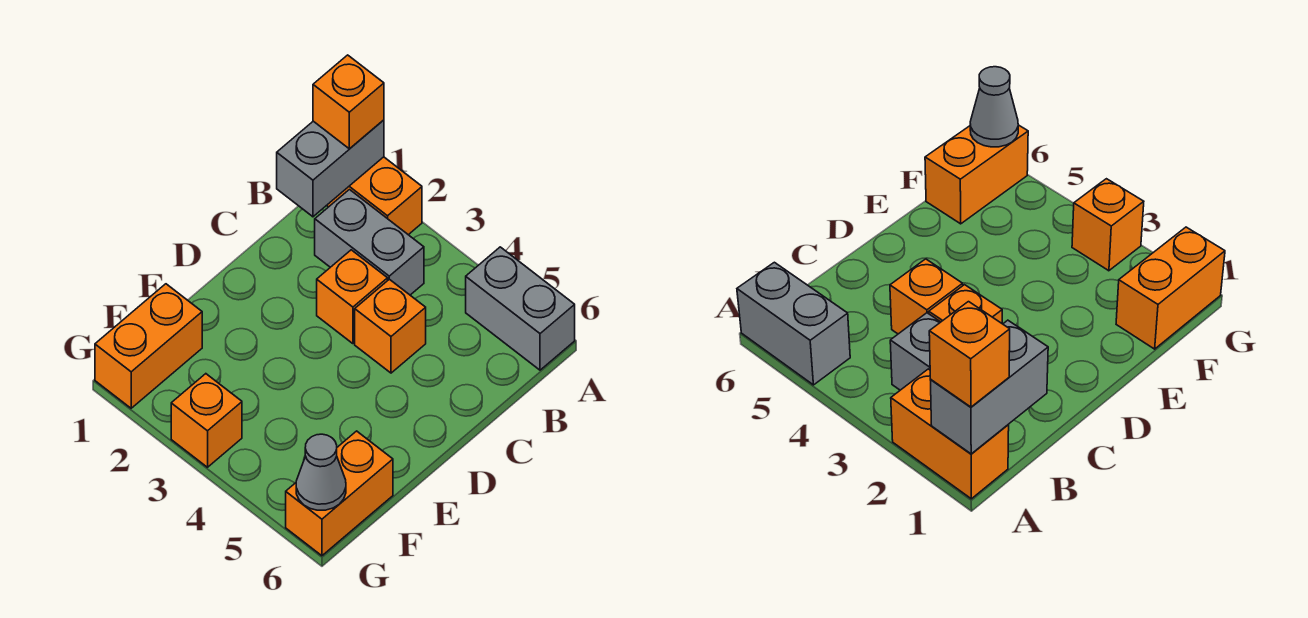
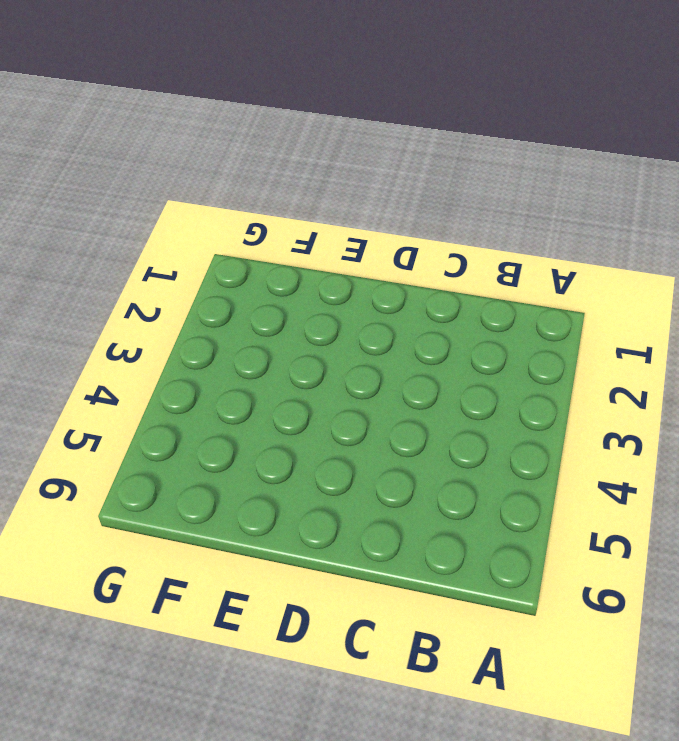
none -> orange 1x2 brick [327,157,422,235]
none -> grey 1x2 brick [466,247,575,370]

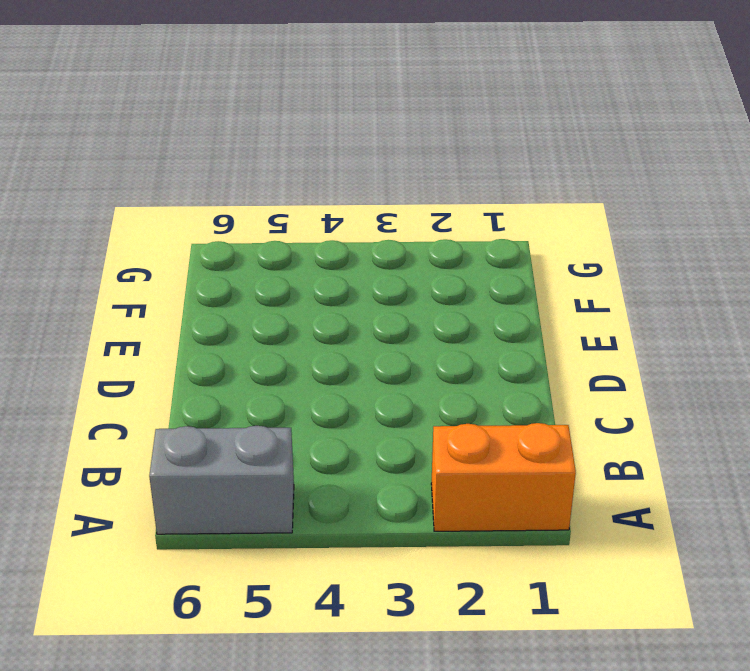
none -> grey 1x2 brick [315,190,424,295]
none -> orange 1x1 brick [317,250,388,344]

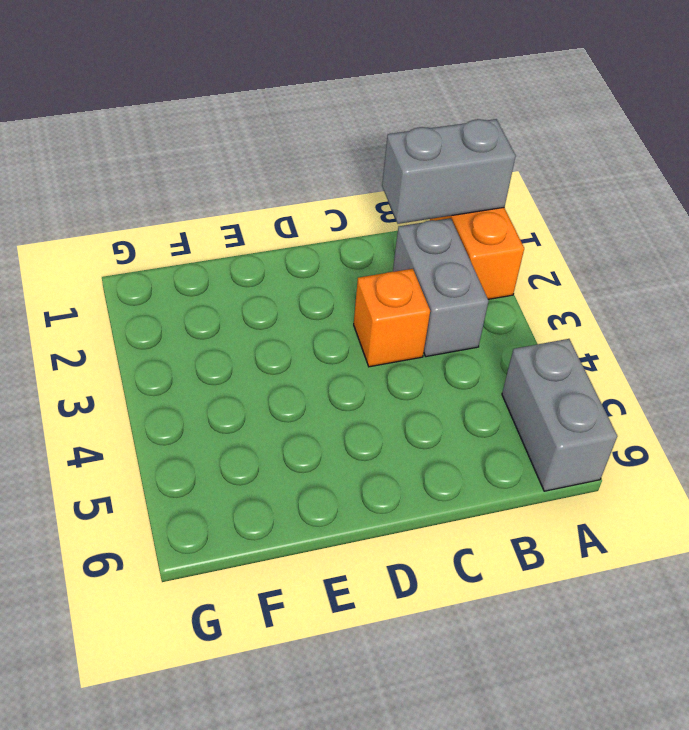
none -> orange 1x1 brick [355,279,426,373]
none -> orange 1x2 brick [95,284,202,408]

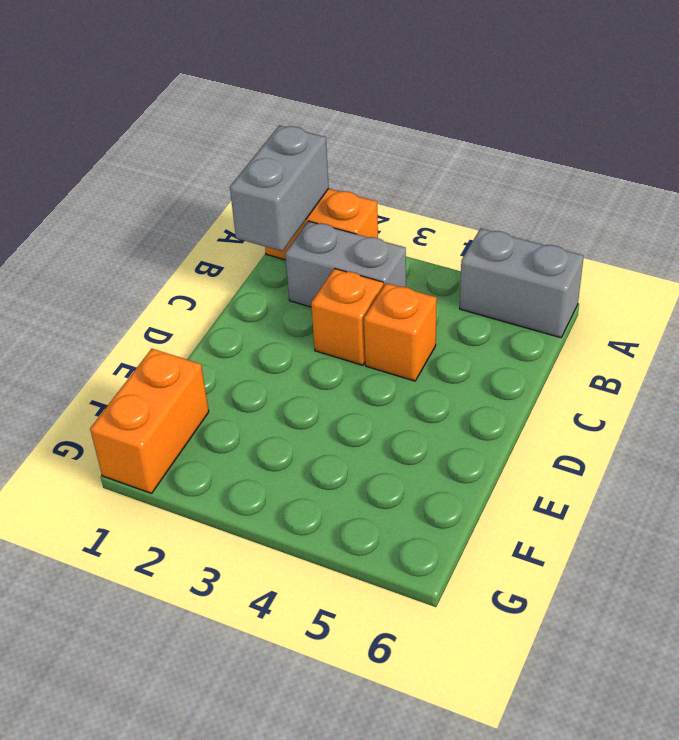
none -> orange 1x2 brick [286,431,393,556]
none -> orange 1x1 brick [171,374,242,467]

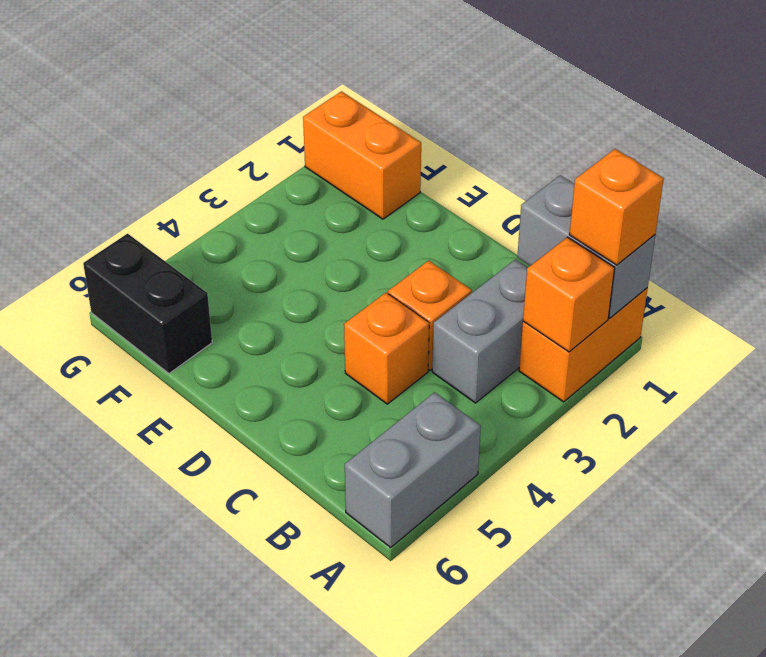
orange 1x1 brick [523,237,615,352] -> orange 1x1 brick moved to [171,374,242,467]
black 1x2 brick [83,234,212,373] -> orange 1x2 brick [286,431,393,556]
none -> grey 1x1 cone [296,434,346,510]

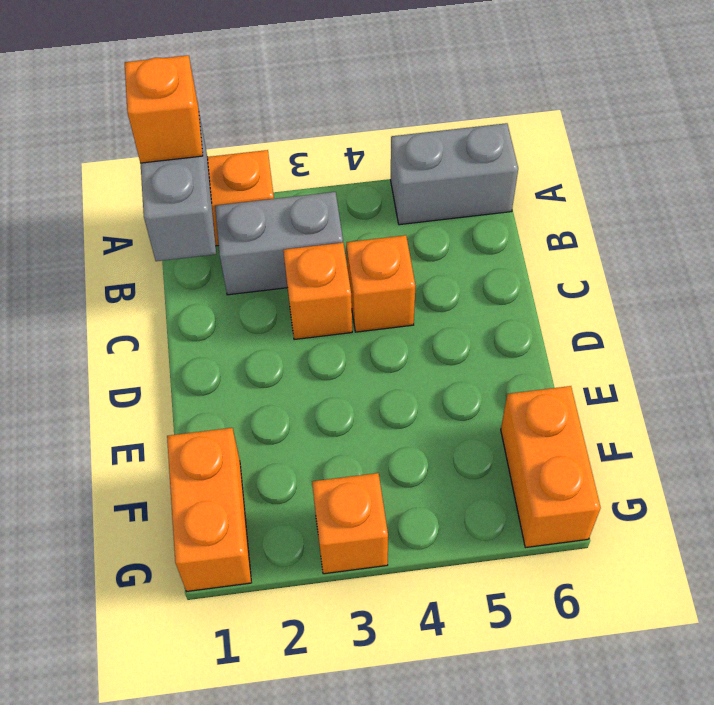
none -> grey 1x1 cone [296,434,346,510]

